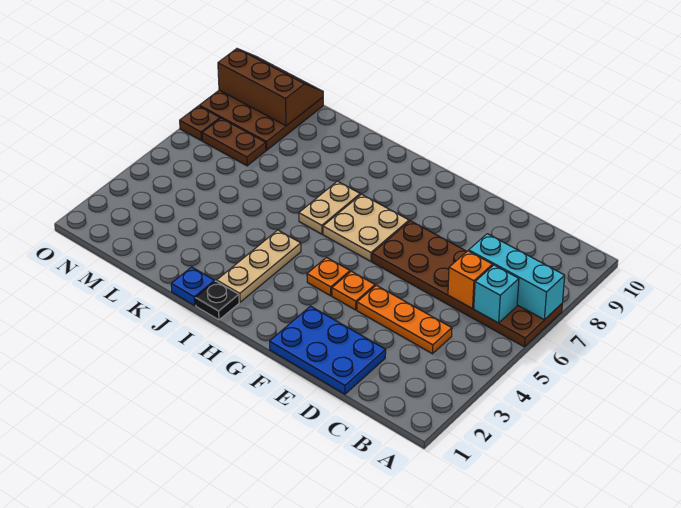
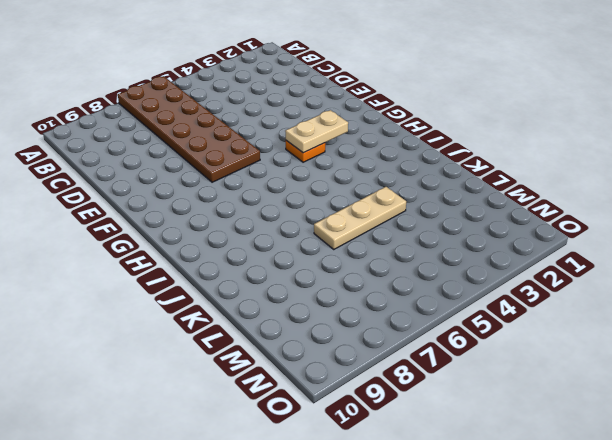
tan 1x2 plate [285,110,348,153] -> tan 1x2 plate moved to [299,181,360,234]
tan 1x3 plate [314,187,406,249] -> tan 1x3 plate moved to [217,230,301,302]
none -> orange 1x3 plate [357,285,452,354]
none -> blue 2x3 plate [270,306,386,394]
none -> orange 1x1 plate [332,271,375,310]

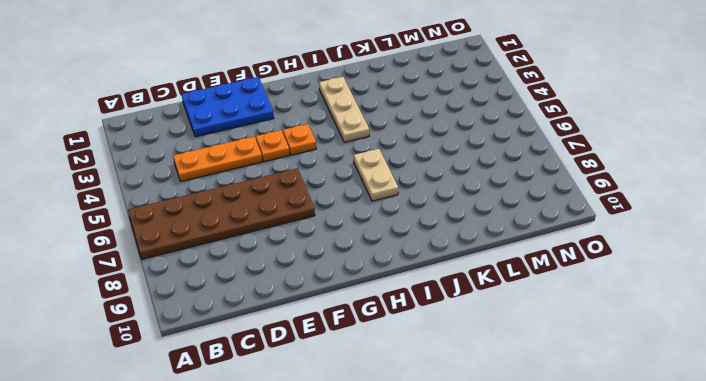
none -> tan 2x2 plate [323,194,409,261]
none -> black 1x1 plate [195,281,239,320]
none -> blue 1x1 plate [171,267,215,305]

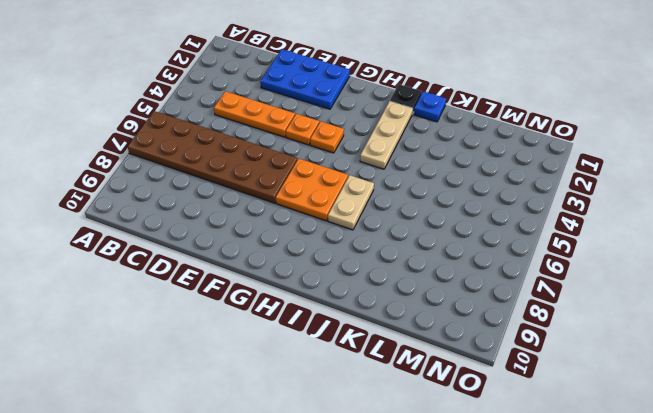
orange 2x2 plate [276,158,348,221] -> tan 2x2 plate [323,194,409,261]
none -> brown 1x2 plate [202,118,266,166]
none -> brown 3x3 plate [199,90,323,150]
none -> brown 1x1 plate [180,106,220,141]

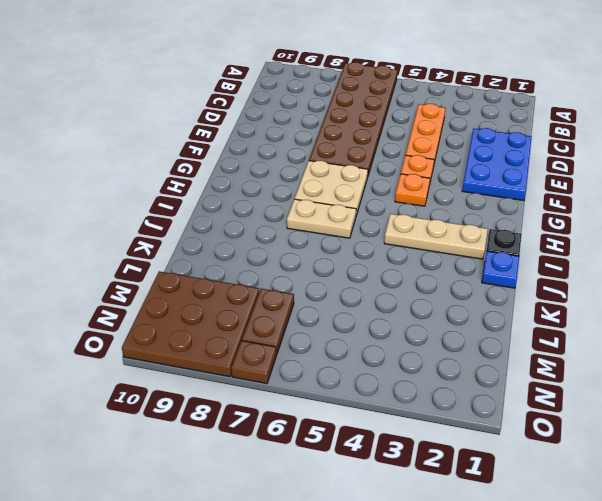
none -> cyan 1x3 brick [469,234,565,320]
none -> cyan 1x1 brick [474,265,519,323]
none -> orange 1x1 brick [448,251,493,308]

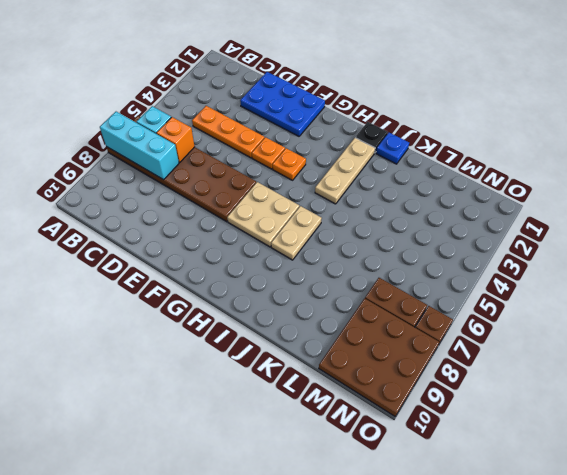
none -> brown 2x3 slope [218,49,323,126]

